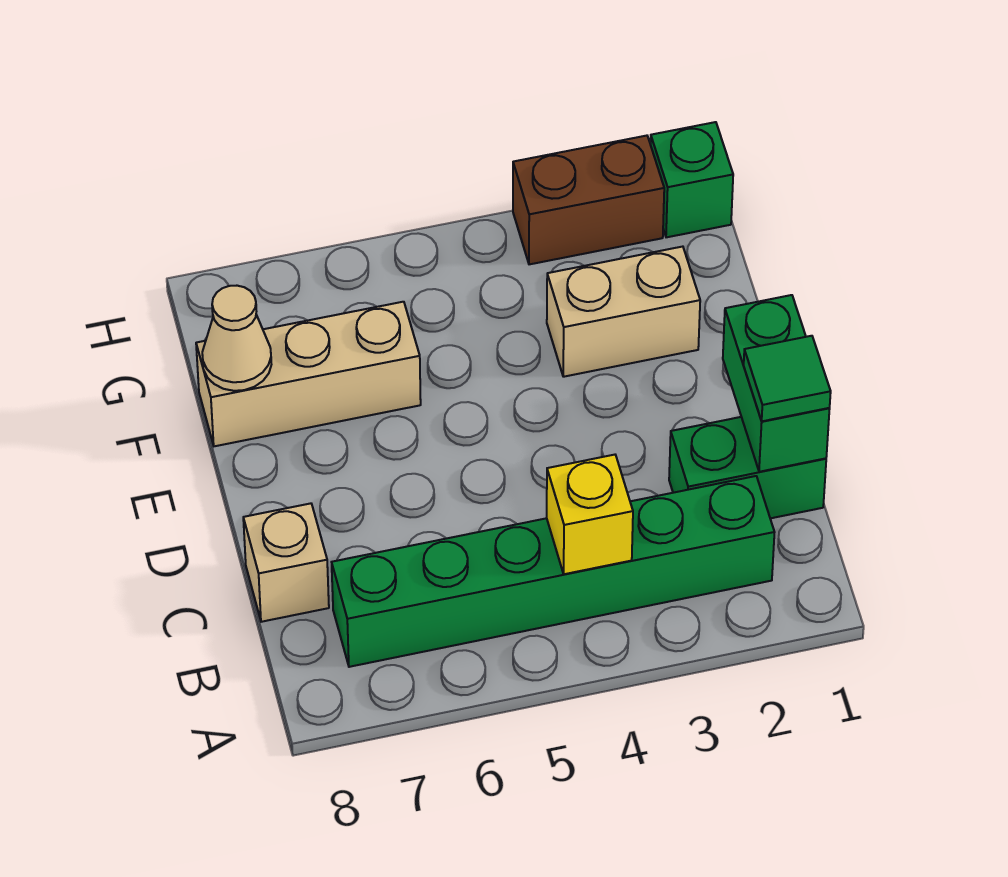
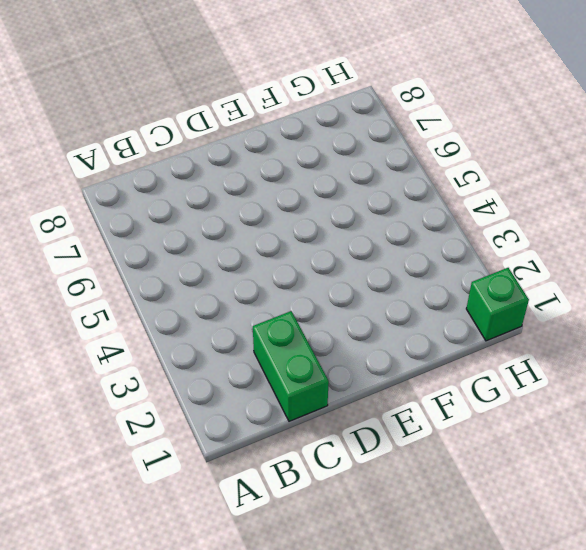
none -> green 1x6 brick [332,476,775,667]
none -> tan 1x1 brick [243,503,329,622]

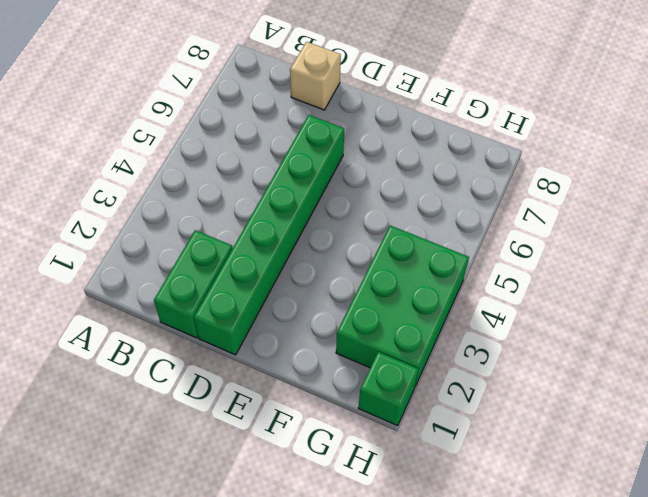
green 1x6 brick [194,115,344,355] -> green 1x6 brick moved to [332,476,775,667]
green 2x3 brick [336,225,469,386] -> brown 1x2 brick [513,136,664,264]
none -> tan 1x2 brick [547,247,700,377]
none -> tan 1x3 brick [196,302,421,446]

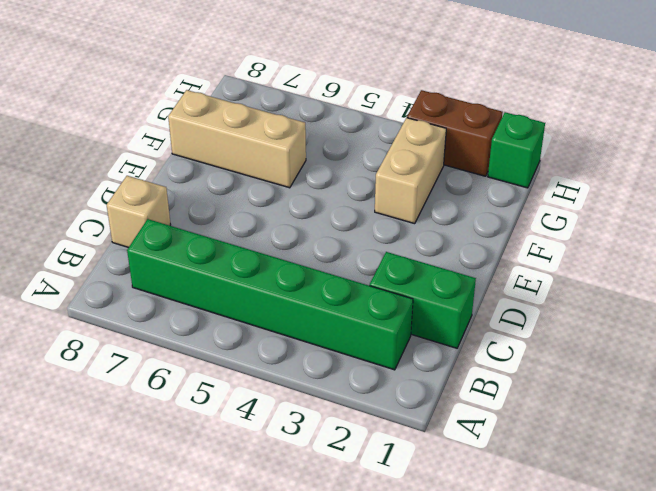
tan 1x2 brick [375,118,446,224] -> tan 1x2 brick turned to [547,247,700,377]
none -> yellow 1x1 brick [547,455,633,574]
none -> green 1x2 brick [723,295,830,472]

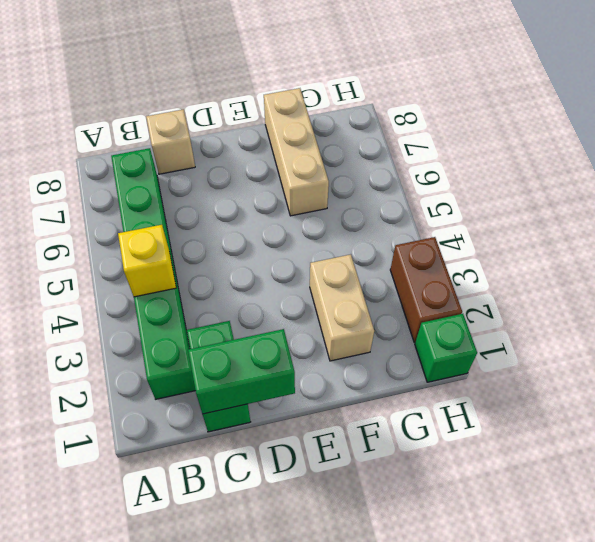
none -> tan 1x1 cone [202,286,271,391]
none -> green 1x1 tile [744,336,831,421]

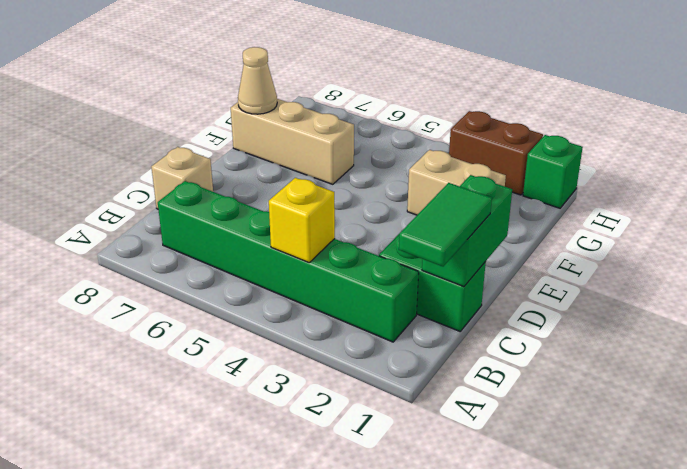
green 1x2 tile [399,183,492,266] -> green 1x1 tile [744,336,831,421]

